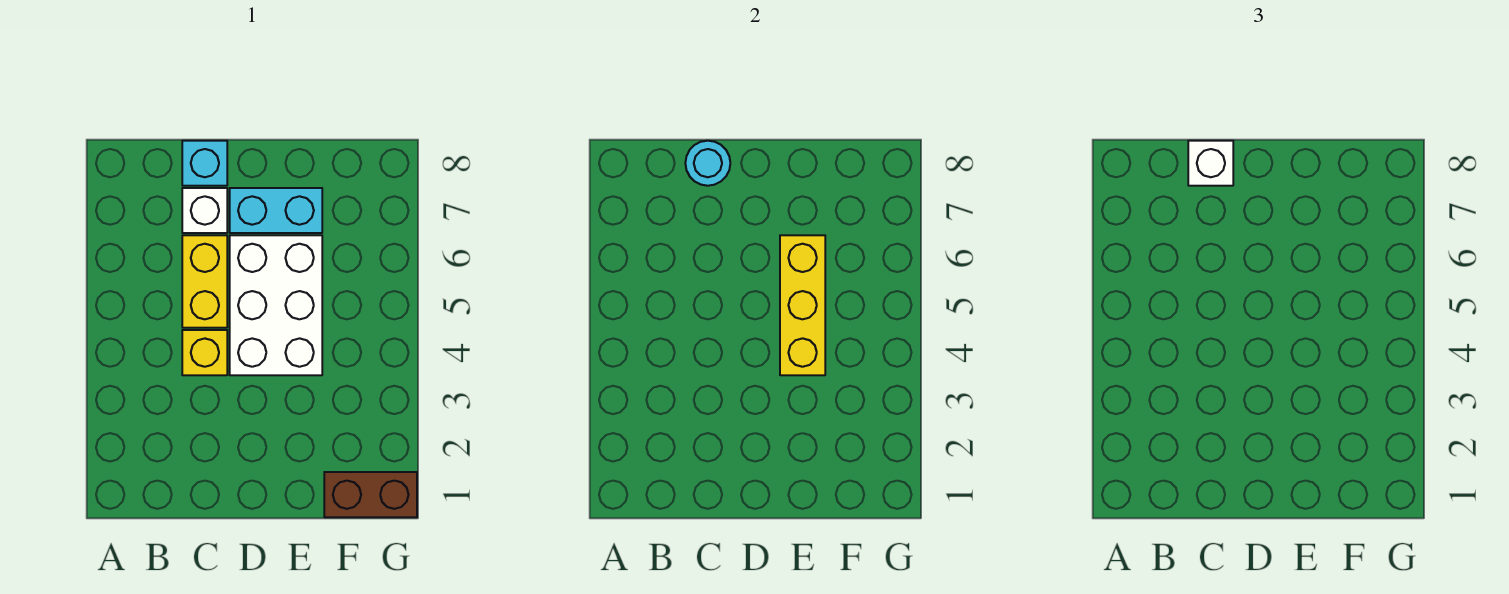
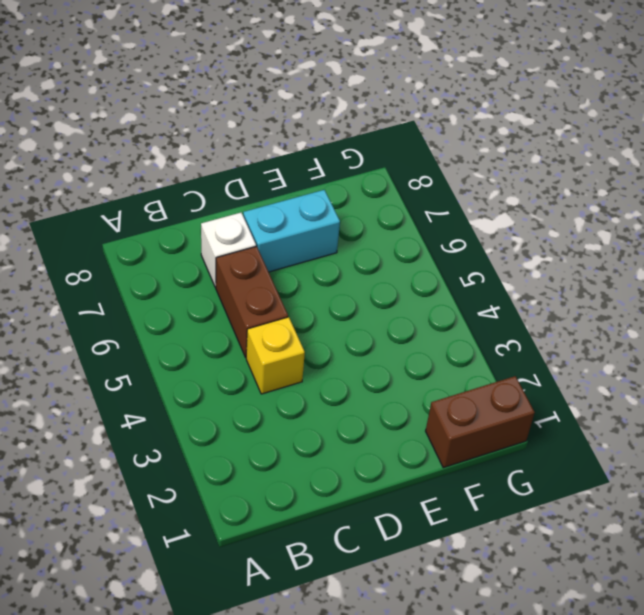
brown 1x2 brick [216,246,288,357] -> yellow 1x2 brick [182,235,227,328]
none -> cyan 1x1 brick [182,141,227,186]
none -> white 2x3 brick [230,235,322,375]

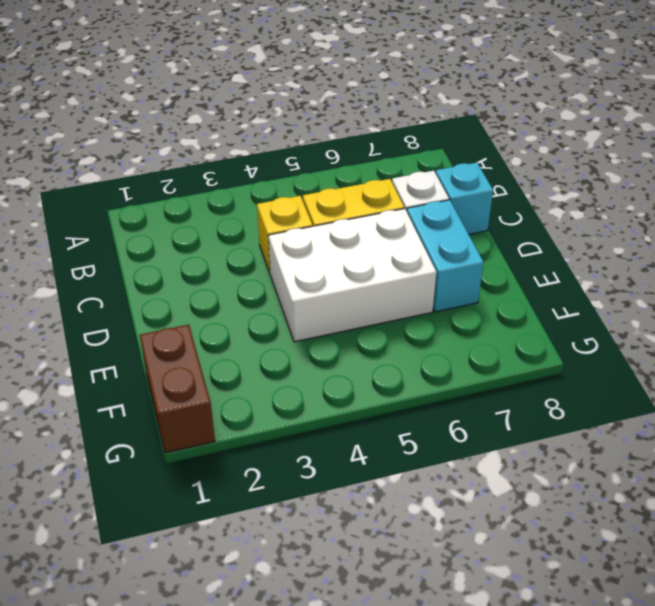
none -> cyan 1x1 round brick [685,141,730,186]
none -> yellow 1x3 brick [780,235,825,375]

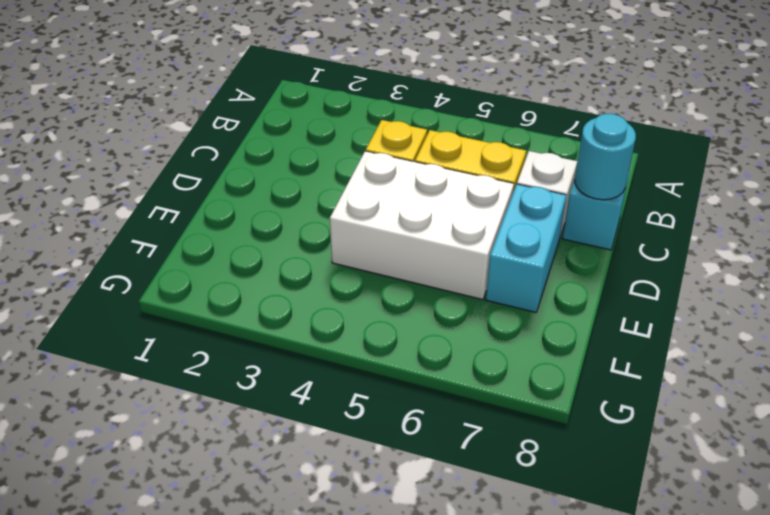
none -> brown 1x2 brick [324,472,417,517]
none -> yellow 1x3 brick [780,235,825,375]

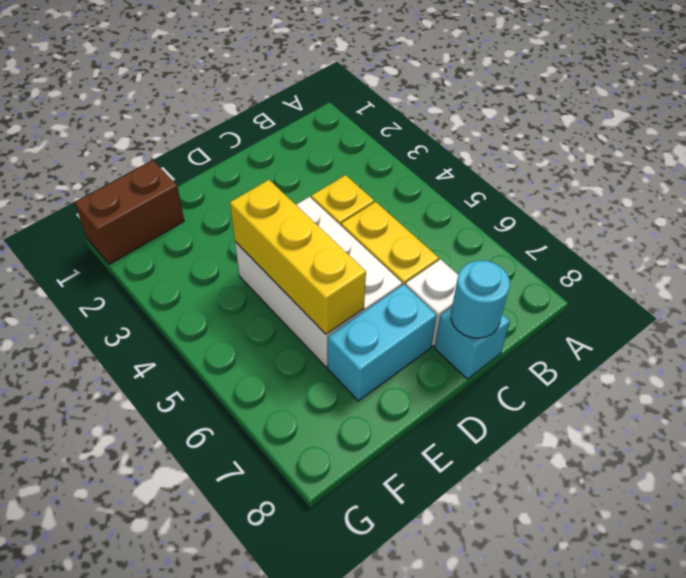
none -> white 1x1 brick [1188,141,1233,186]

